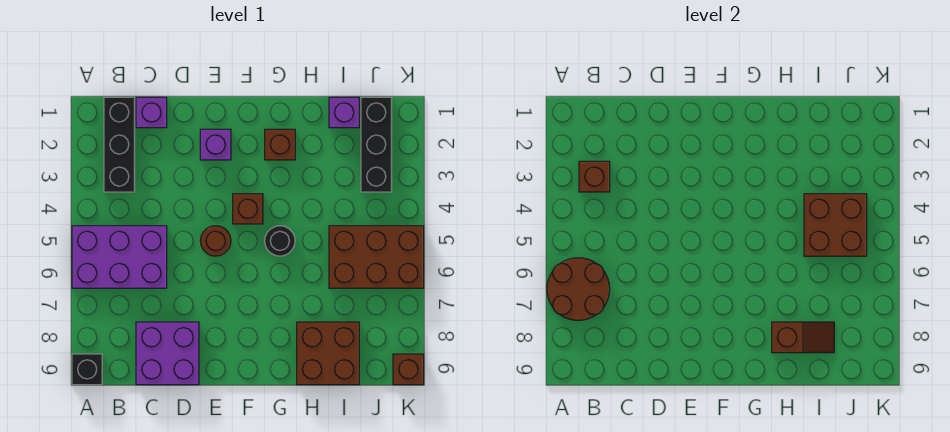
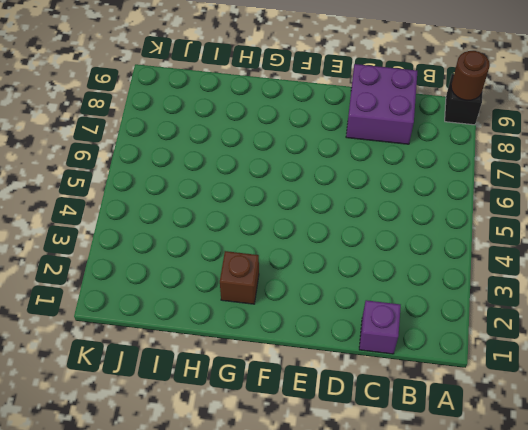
brown 1x1 round brick [451,51,490,100] -> brown 1x1 round brick moved to [200,226,231,256]
none -> purple 2x3 brick [72,226,167,288]
none -> black 1x3 brick [104,97,135,192]
none -> purple 1x1 brick [200,129,231,160]

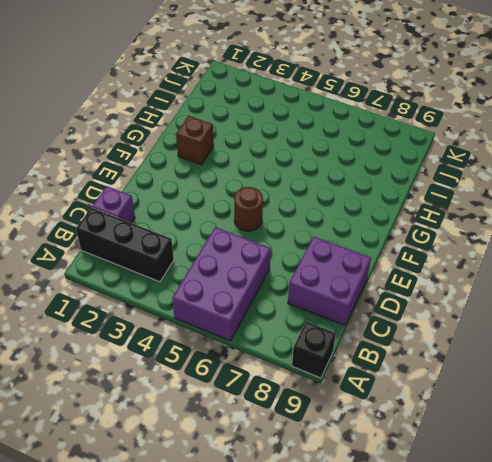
none -> purple 1x1 brick [200,129,231,160]
none -> brown 1x1 brick [233,194,263,224]
none -> black 1x1 round brick [265,226,295,256]

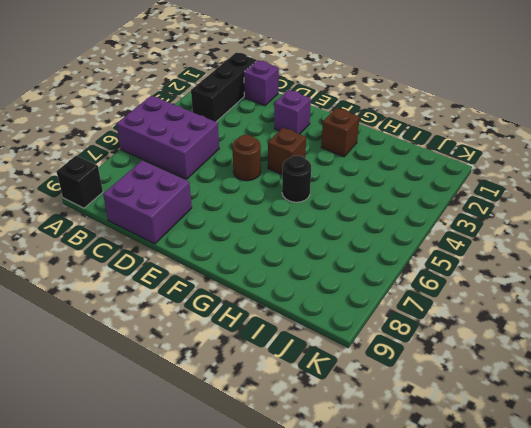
none -> brown 2x2 brick [297,322,359,385]
none -> purple 1x1 brick [329,97,359,128]
none -> brown 2x3 brick [329,226,424,288]

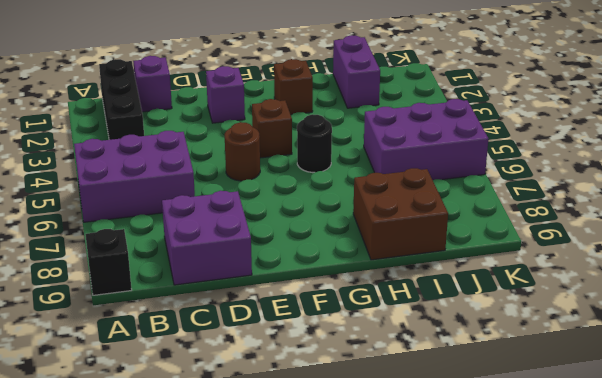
purple 1x2 brick [333,35,380,108] -> purple 1x1 brick [329,97,359,128]
purple 2x3 brick [364,99,488,180] -> brown 2x3 brick [329,226,424,288]
none -> black 1x3 brick [361,97,392,192]
none -> brown 1x1 brick [393,354,424,385]
none -> brown 2x2 round brick [547,258,610,320]

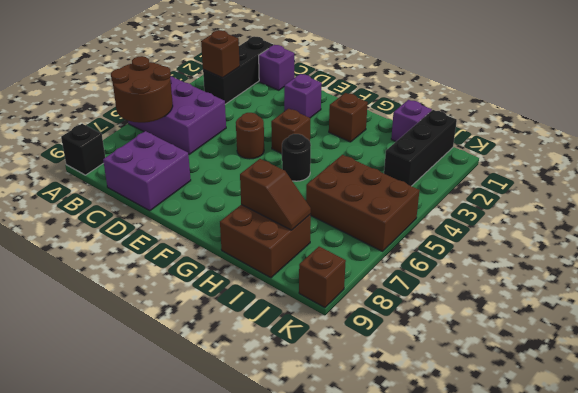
none -> brown 2x2 brick [804,194,867,256]

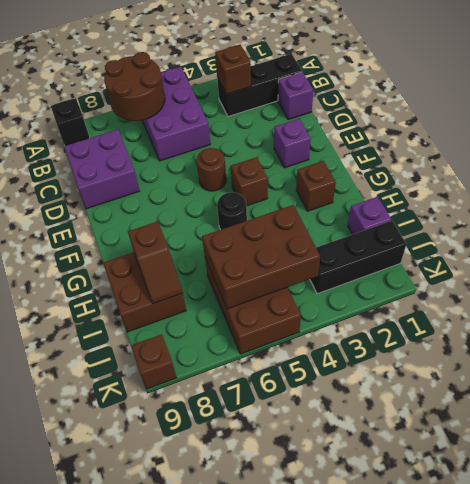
brown 2x3 brick [202,205,320,309] -> brown 2x2 brick [804,194,867,256]

